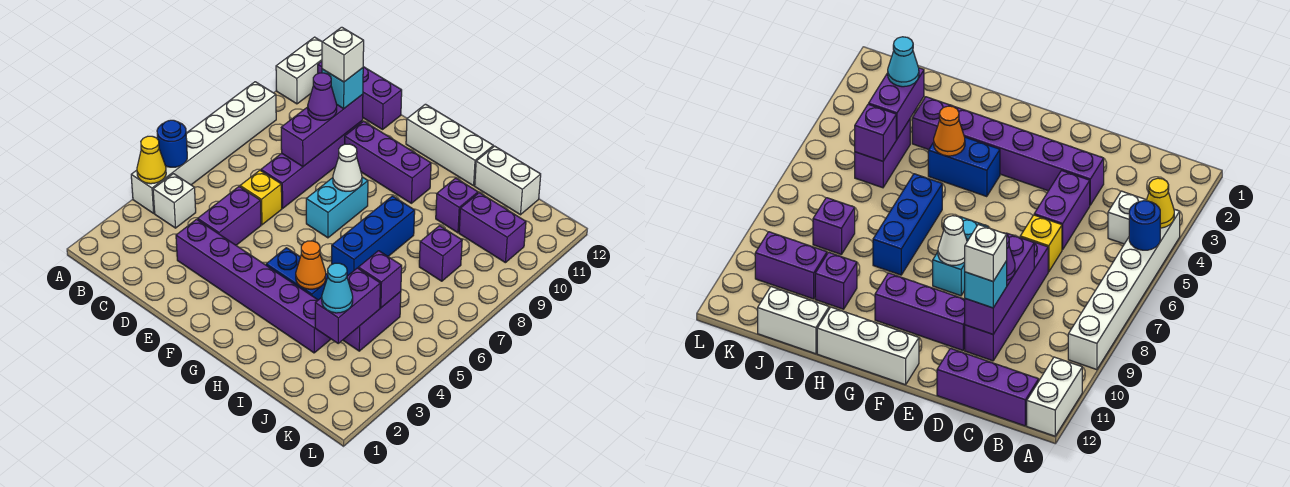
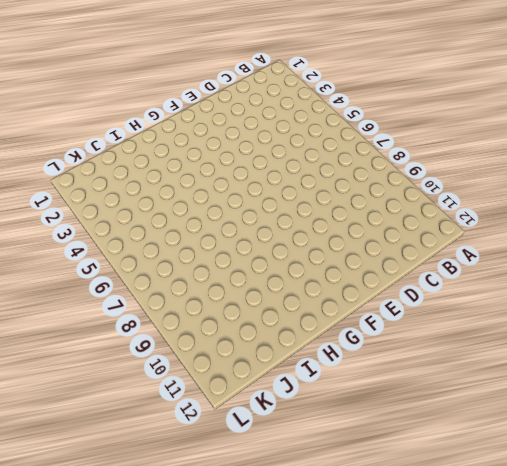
none -> white 1x6 brick [131,82,276,213]
none -> white 1x2 brick [276,37,322,104]
none -> white 1x1 brick [153,174,196,228]

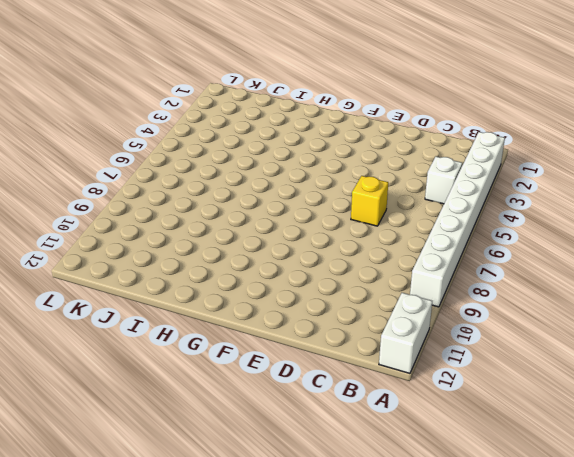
white 1x8 brick [410,132,505,307] -> white 1x6 brick [131,82,276,213]
none -> purple 1x3 brick [318,61,402,130]
none -> purple 1x6 brick [176,219,331,353]
none -> purple 1x2 brick [198,187,261,245]

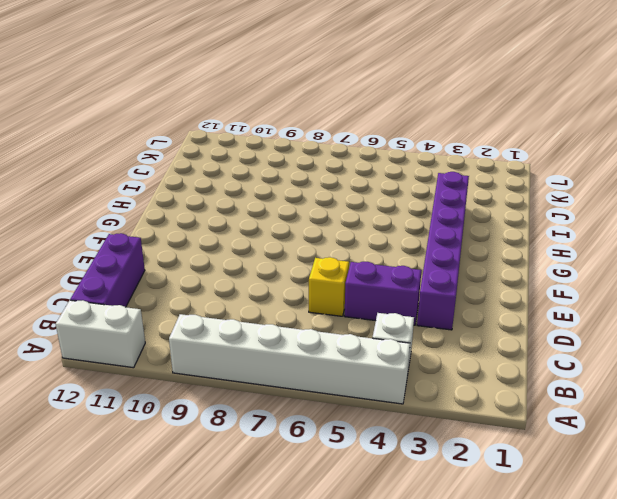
none -> purple 1x4 brick [261,121,362,208]
none -> purple 1x3 brick [345,121,431,203]
none -> cyan 1x2 brick [306,177,368,238]

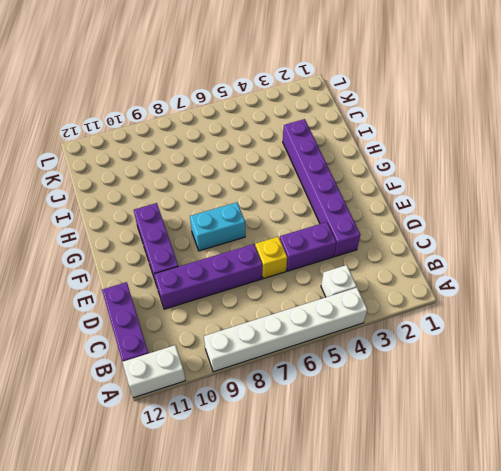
none -> white 1x3 brick [406,104,493,186]
none -> blue 1x2 brick [266,248,328,300]
none -> blue 1x3 brick [332,196,415,276]

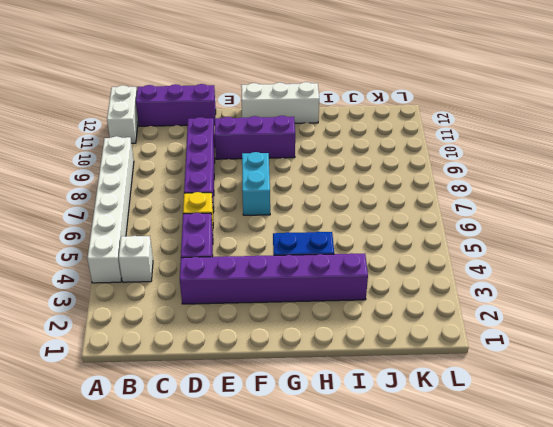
none -> blue 1x3 brick [332,196,415,276]
none -> purple 1x1 brick [436,178,478,233]
none -> white 1x2 brick [475,146,541,215]

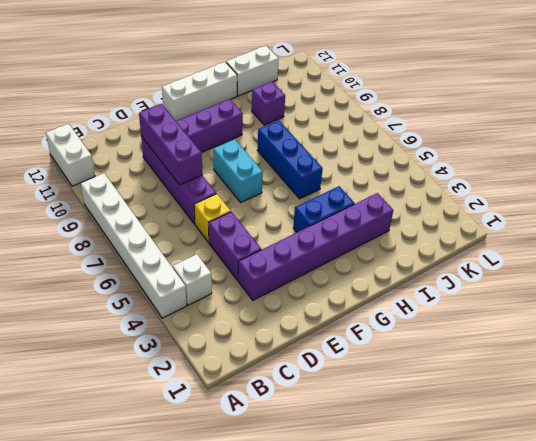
none -> purple 1x3 brick [318,61,402,130]
none -> purple 1x2 brick [343,292,401,351]
none -> purple 1x1 brick [419,226,462,281]

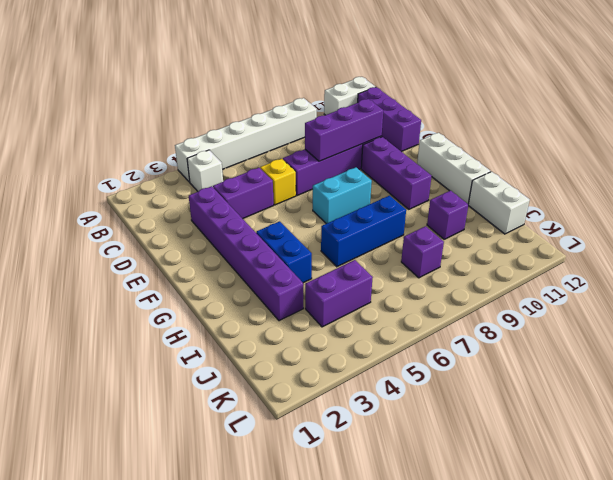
none -> purple 1x2 brick [459,193,526,263]
none -> yellow 1x1 cone [137,136,166,184]
none -> blue 1x1 round brick [157,120,187,167]

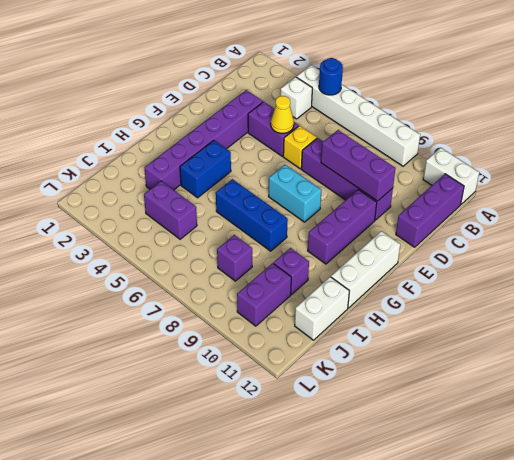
yellow 1x1 cone [271,96,294,133] -> yellow 1x1 cone moved to [137,136,166,184]
none -> white 1x1 cone [333,144,362,191]
none -> orange 1x1 cone [296,241,326,289]
none -> purple 1x2 brick [315,268,380,343]

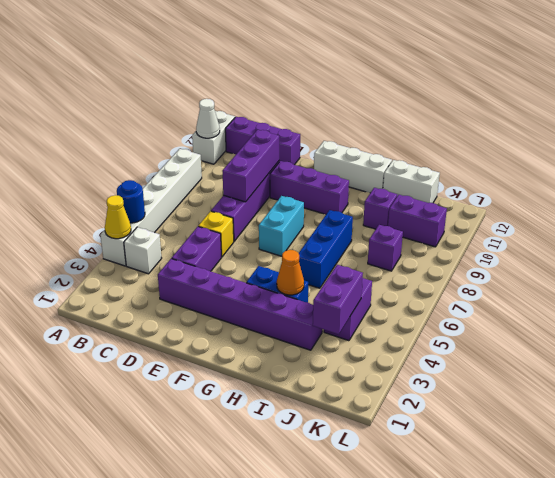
white 1x1 cone [196,99,220,138] -> white 1x1 cone moved to [333,144,362,191]
none -> purple 1x1 brick [358,251,402,308]
none -> purple 1x1 cone [308,73,337,120]
none -> cyan 1x1 brick [322,68,363,109]

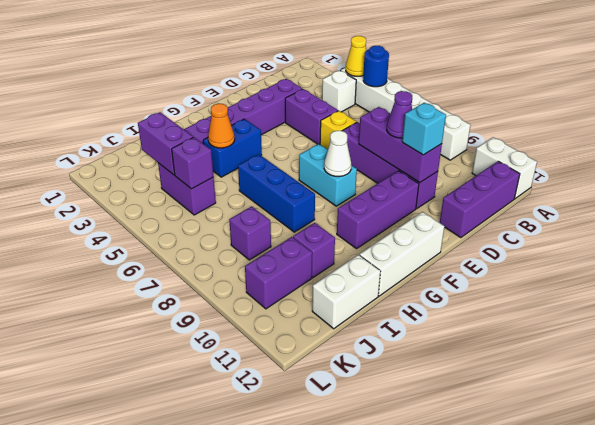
none -> cyan 1x1 cone [322,263,353,313]
none -> white 1x1 brick [322,27,364,82]

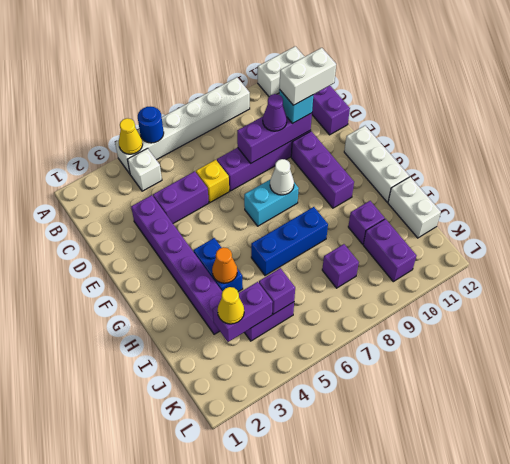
white 1x2 brick [280,48,336,105] -> white 1x1 brick [322,27,364,82]
yellow 1x1 cone [218,287,244,324] -> cyan 1x1 cone [322,263,353,313]

